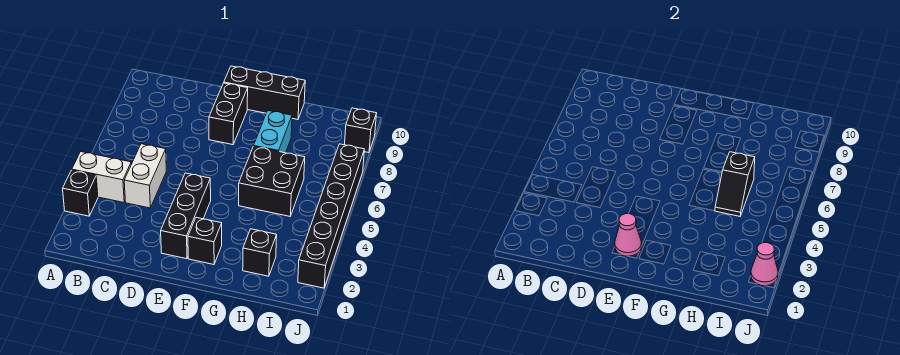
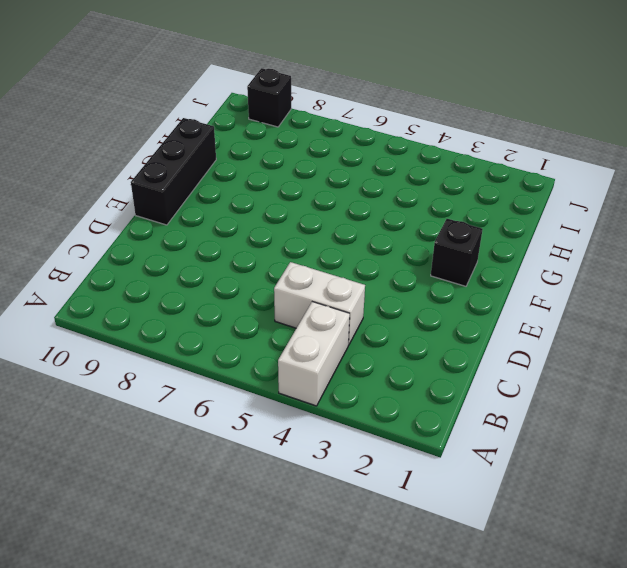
none -> black 1x1 brick [63,170,98,216]
none -> black 1x3 brick [161,173,211,259]
none -> black 1x2 brick [209,83,248,145]

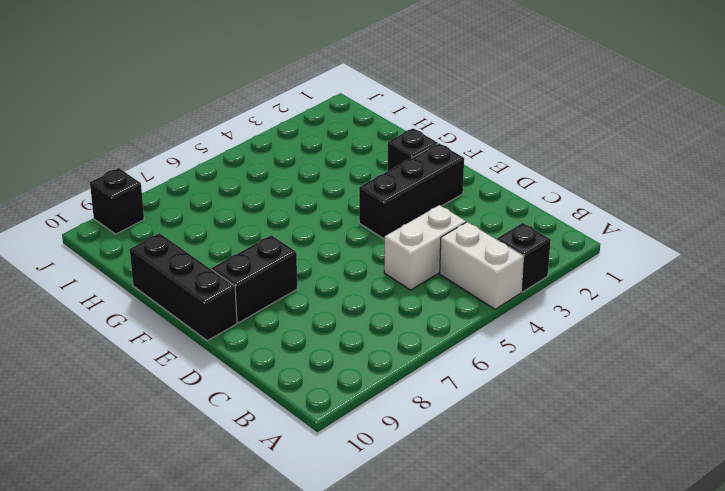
none -> black 2x2 brick [239,146,305,216]
none -> cyan 1x2 brick [254,111,292,153]
none -> black 1x1 brick [243,229,277,276]

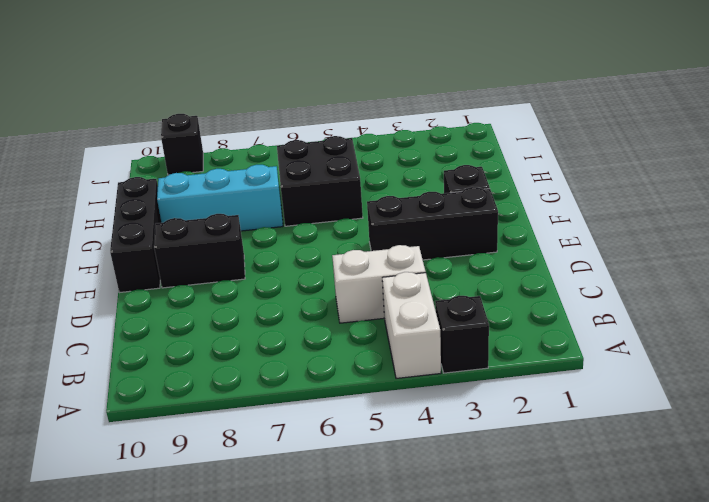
cyan 1x3 brick [157,165,283,231] -> cyan 1x2 brick [254,111,292,153]
none -> black 1x1 brick [243,229,277,276]
none -> black 1x6 brick [298,144,364,288]
none -> pink 1x1 cone [615,214,642,256]

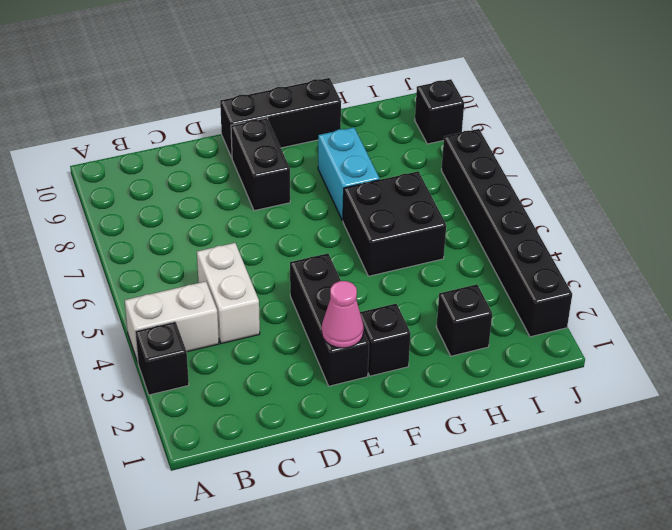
none -> black 1x2 slope [715,152,755,216]
none -> pink 1x1 cone [751,243,778,286]

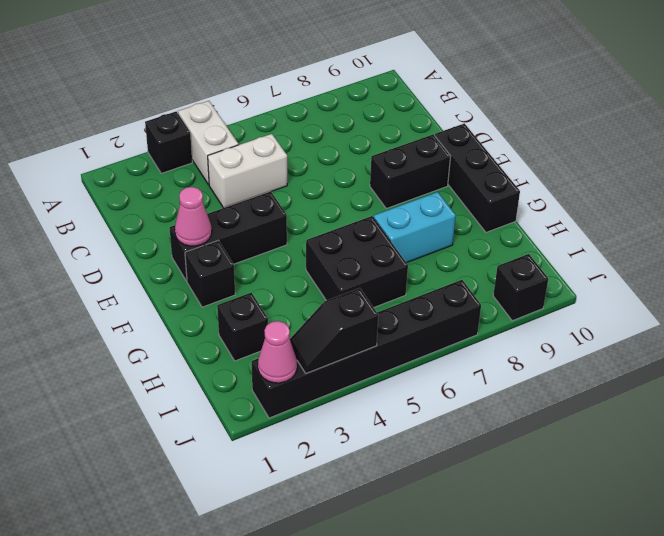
black 1x2 slope [290,288,378,374] -> black 1x2 slope moved to [715,152,755,216]

